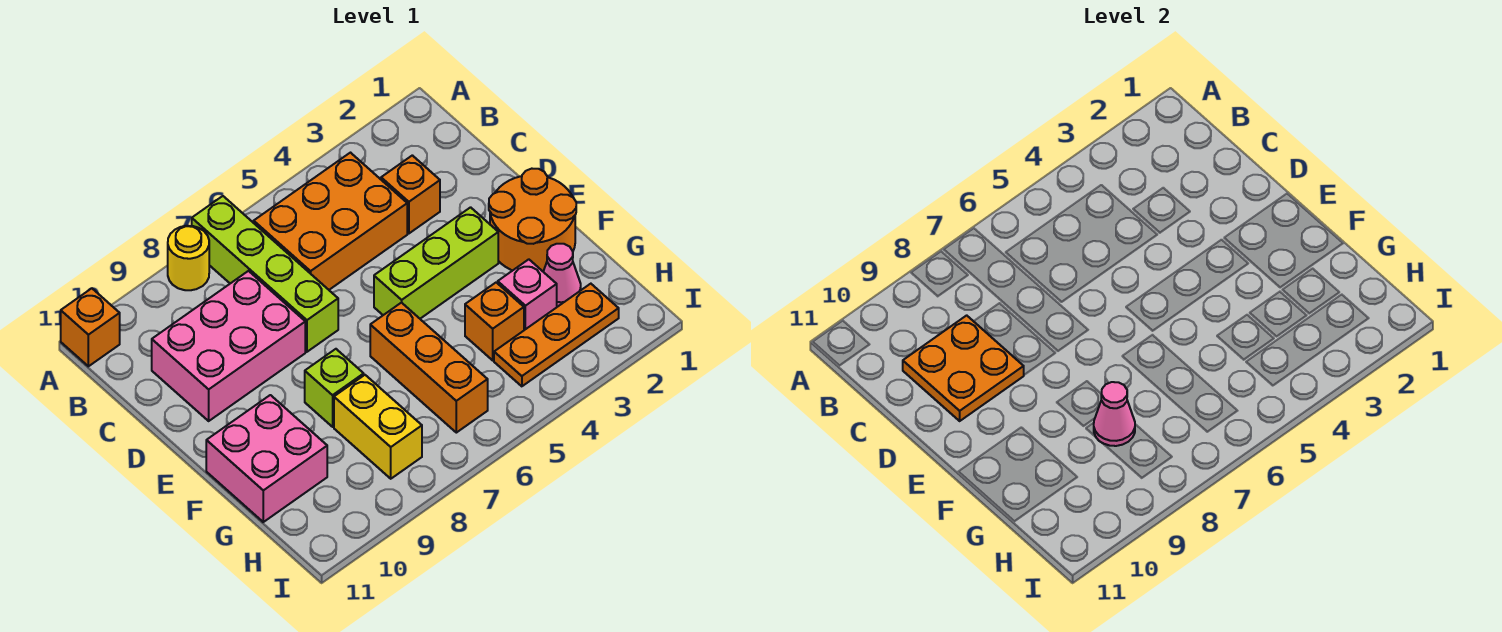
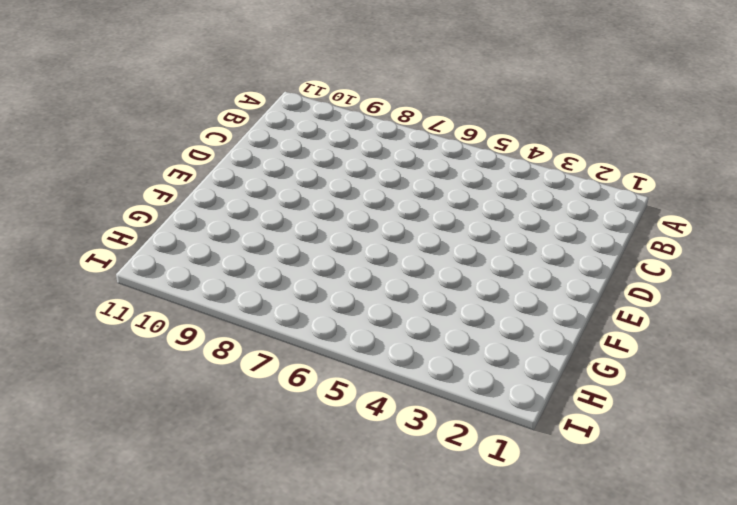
none -> lime 1x4 brick [192,196,338,352]
none -> yellow 1x1 round brick [168,226,209,290]
none -> orange 1x1 brick [61,288,120,366]

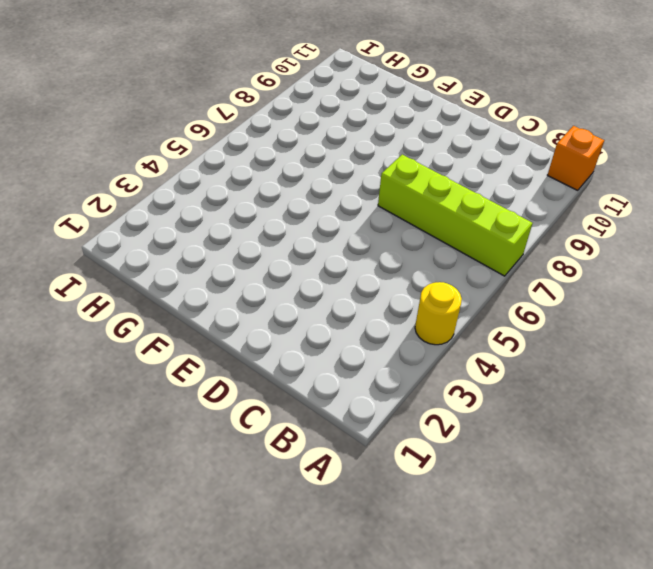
yellow 1x1 round brick [415,282,462,345] -> yellow 1x1 round brick moved to [168,226,209,290]
none -> orange 2x3 brick [254,153,407,290]
none -> orange 1x1 brick [381,155,440,233]
none -> pink 2x3 brick [152,271,305,421]

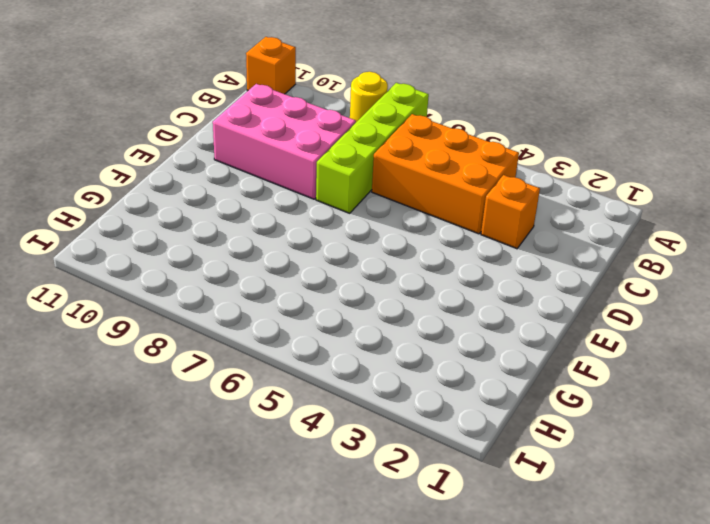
none -> orange 2x2 round brick [489,169,576,271]
none -> lime 1x3 brick [374,207,498,319]
none -> orange 1x3 brick [370,302,488,433]

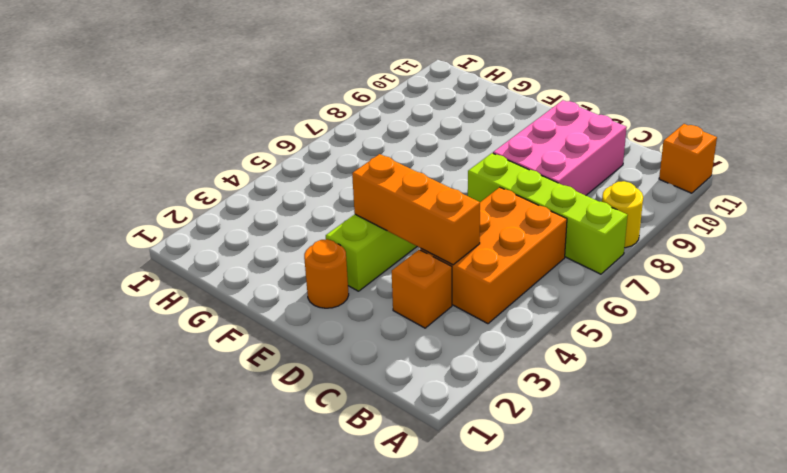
orange 1x3 brick [352,154,480,265] -> orange 1x3 brick moved to [370,302,488,433]
orange 1x1 round brick [304,239,349,308] -> orange 2x2 round brick [489,169,576,271]
none -> lime 1x1 brick [305,349,364,427]
none -> pink 2x2 brick [206,395,327,522]
none -> pink 1x1 cone [543,244,581,307]

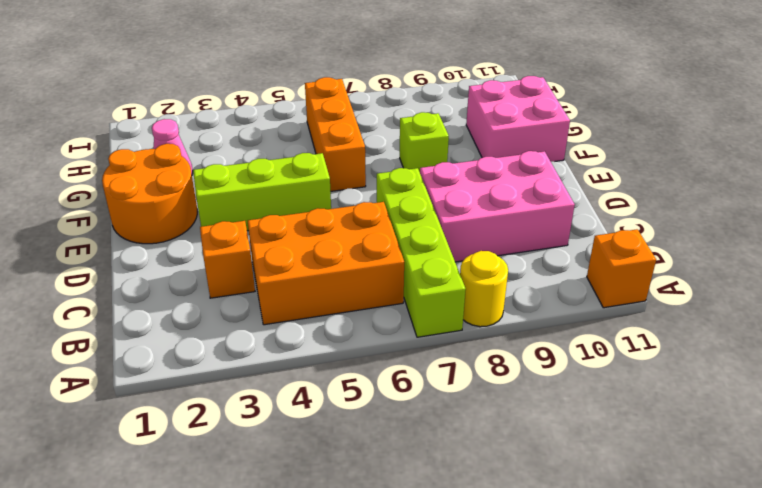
none -> pink 1x1 brick [498,259,557,330]
none -> orange 1x1 brick [465,283,524,360]
none -> yellow 1x2 brick [334,375,422,479]

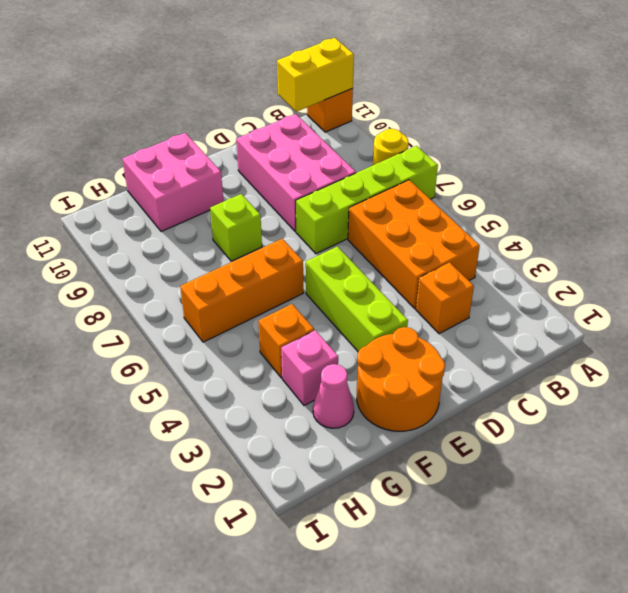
yellow 1x2 brick [277,38,354,112] -> yellow 1x2 brick moved to [334,375,422,479]
none -> orange 1x3 plate [494,284,619,386]
none -> orange 2x2 plate [903,315,1024,421]
none -> pink 1x1 cone [1094,382,1135,446]

